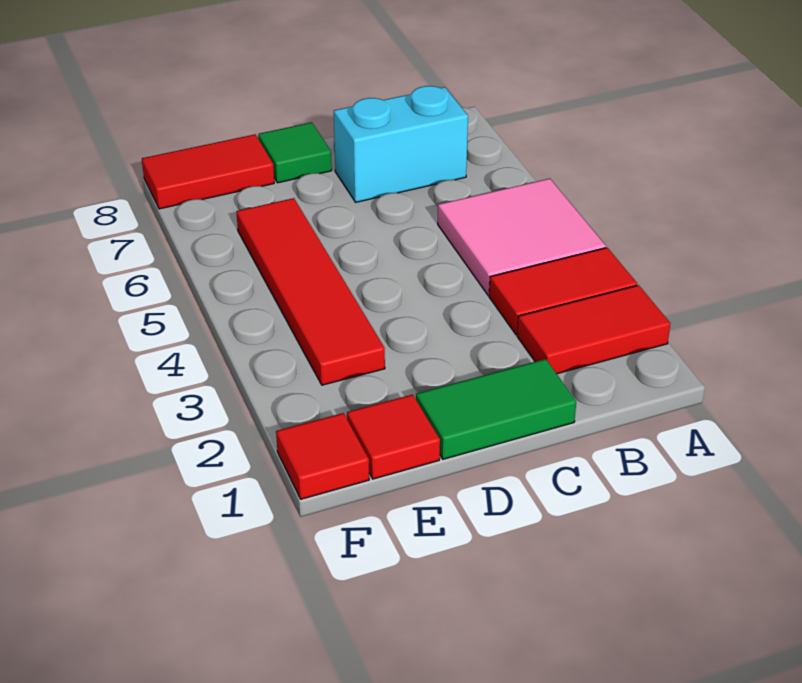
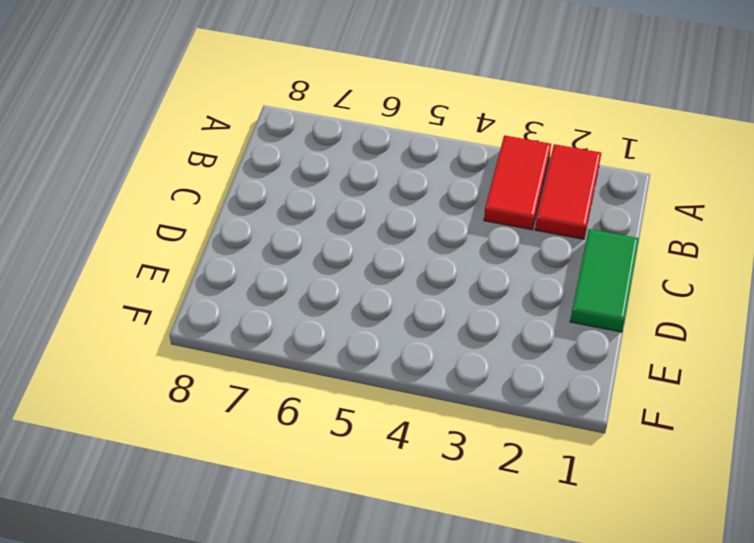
none -> pink 2x2 tile [438,178,606,295]
none -> cyan 1x2 brick [334,86,468,202]

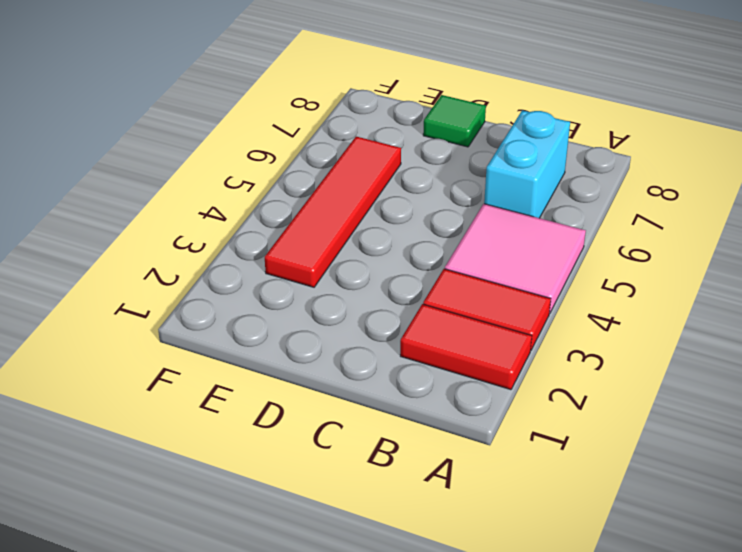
cyan 1x2 brick [484,110,570,218] -> cyan 1x2 brick turned to [334,86,468,202]
none -> green 1x2 tile [416,359,576,459]
none -> red 1x1 tile [347,395,440,479]

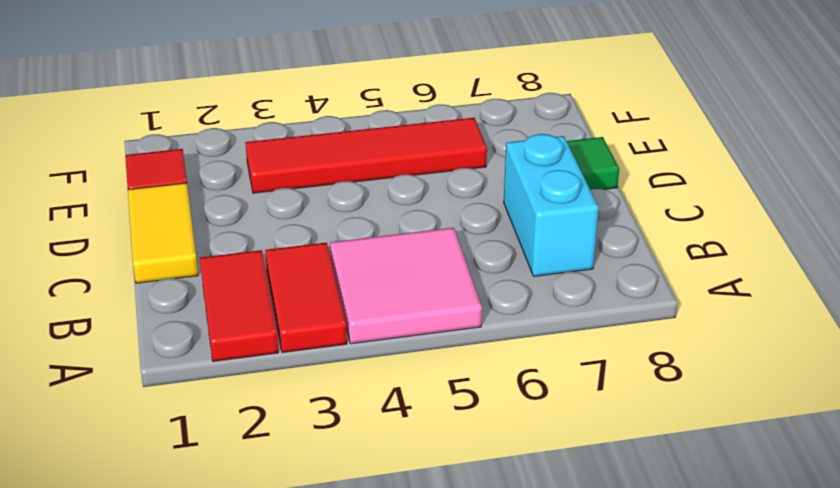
yellow 1x2 tile [128,183,198,283] -> green 1x2 tile [416,359,576,459]
none -> red 1x2 tile [142,134,274,209]
none -> red 1x1 tile [276,413,369,499]

